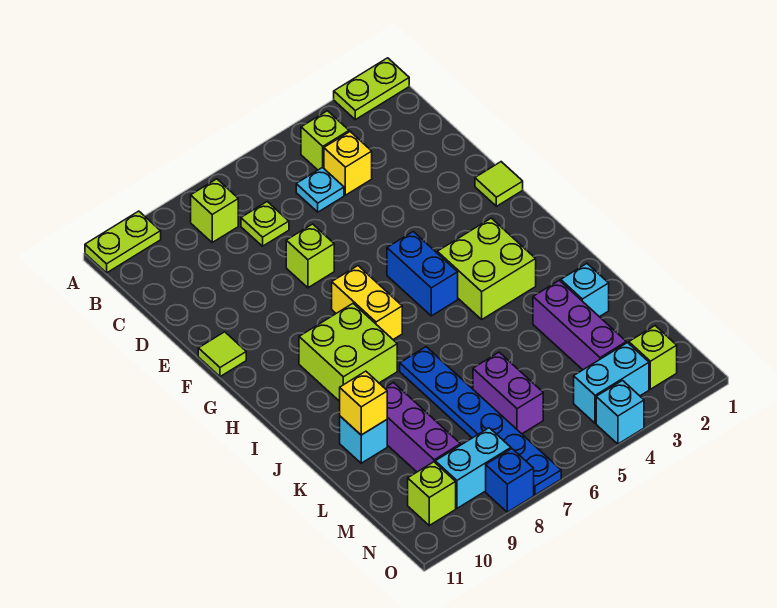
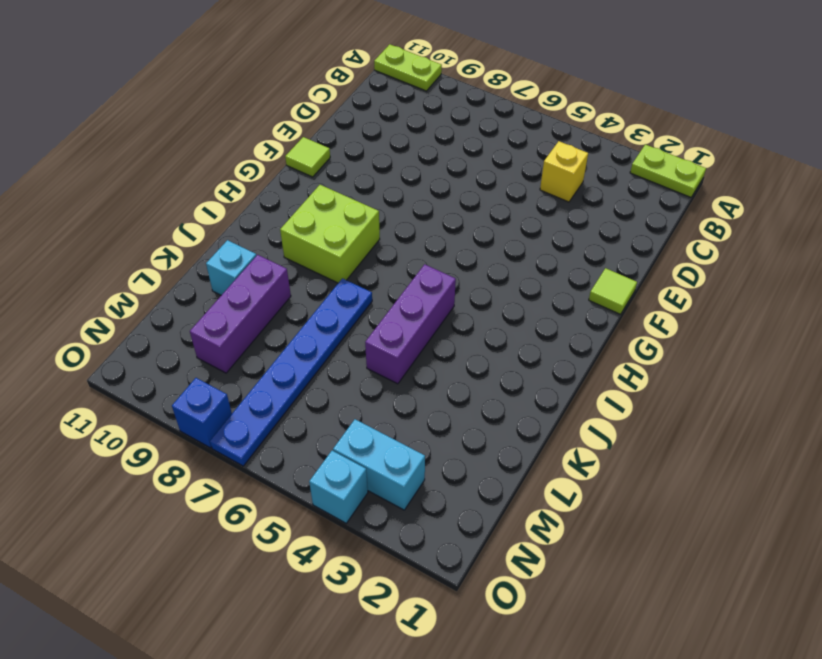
purple 1x3 brick [365,264,456,384] -> purple 1x3 brick moved to [533,280,626,370]
none -> lime 1x1 brick [301,111,349,170]
none -> lime 1x1 brick [191,179,238,242]
none -> cyan 1x1 plate [296,167,344,212]

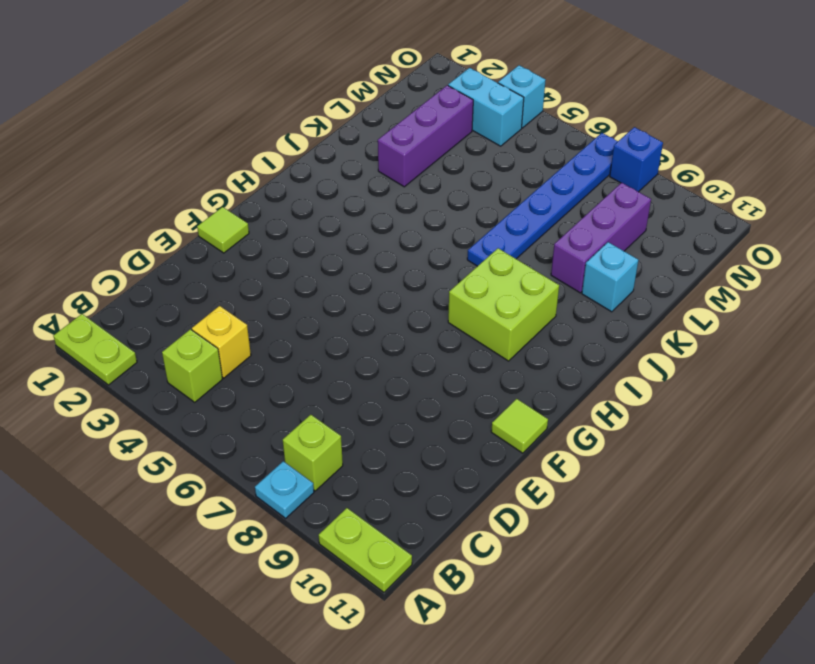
cyan 1x1 plate [255,461,314,518] -> cyan 1x1 plate moved to [296,167,344,212]
none -> lime 1x1 plate [241,202,289,246]
none -> lime 1x1 brick [286,224,334,288]
none -> blue 1x2 brick [387,232,458,316]

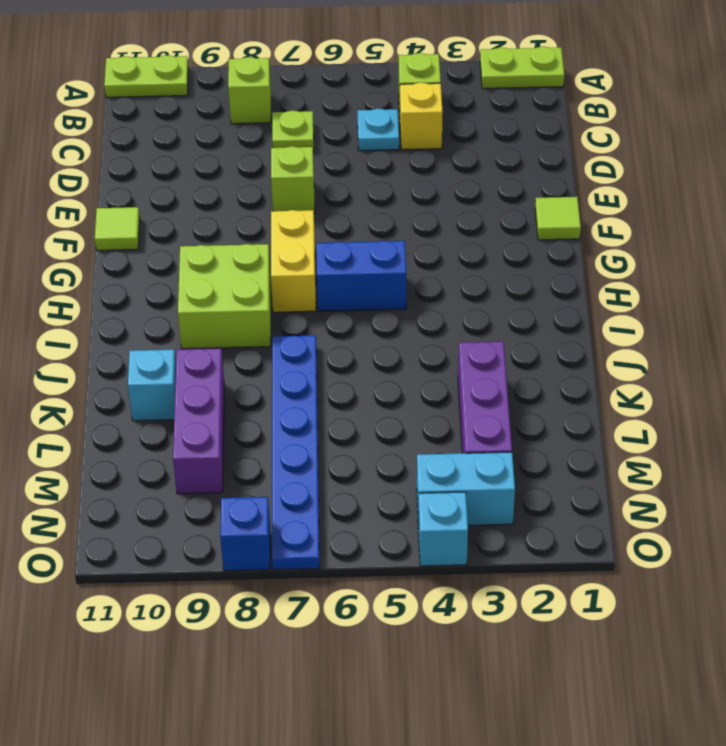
blue 1x2 brick [316,241,406,311] -> blue 1x2 brick turned to [387,232,458,316]
none -> lime 2x2 brick [437,218,536,319]
none -> cyan 1x1 brick [561,264,609,317]
none -> purple 1x2 brick [473,352,543,434]

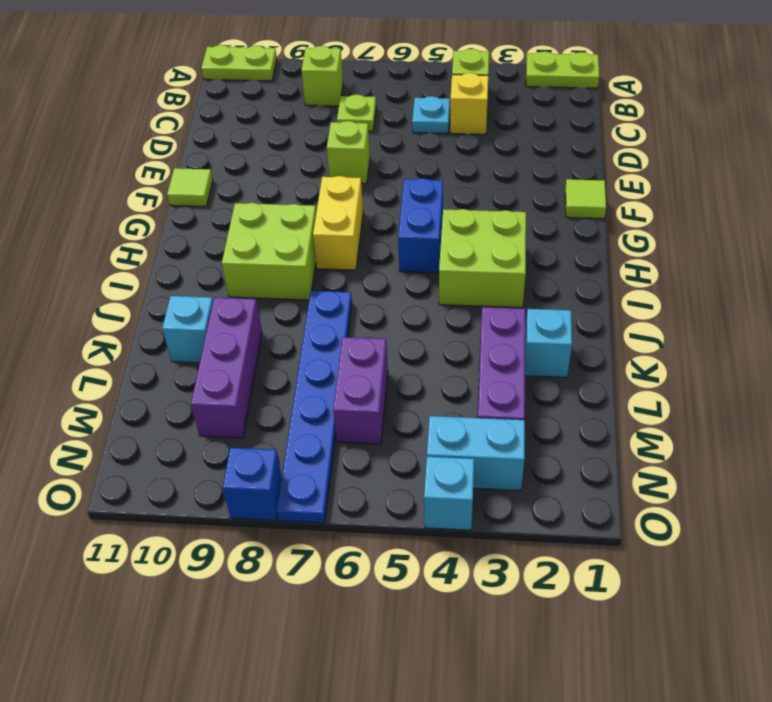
none -> lime 1x1 brick [629,326,677,389]
none -> cyan 1x2 brick [435,428,511,508]
none -> lime 1x1 brick [408,462,456,525]

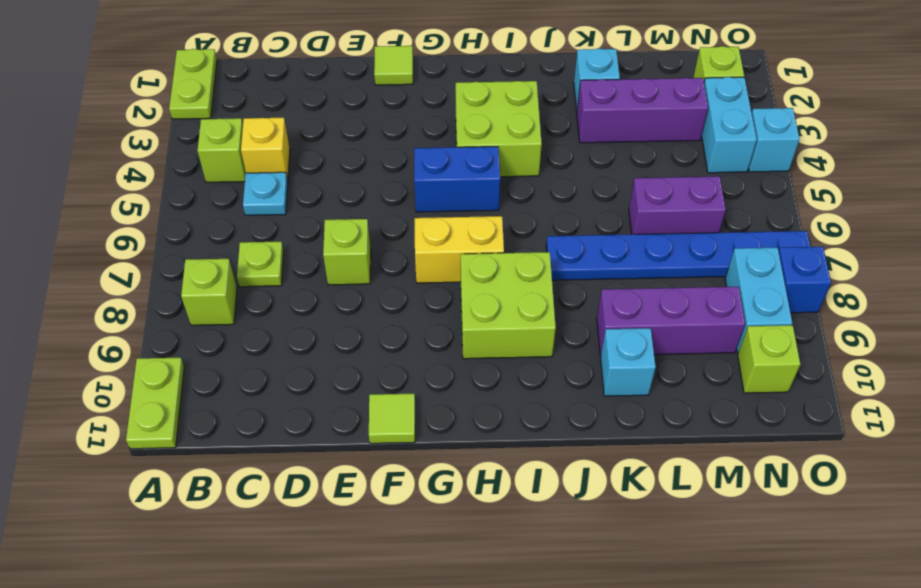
none -> yellow 1x1 brick [340,371,387,435]

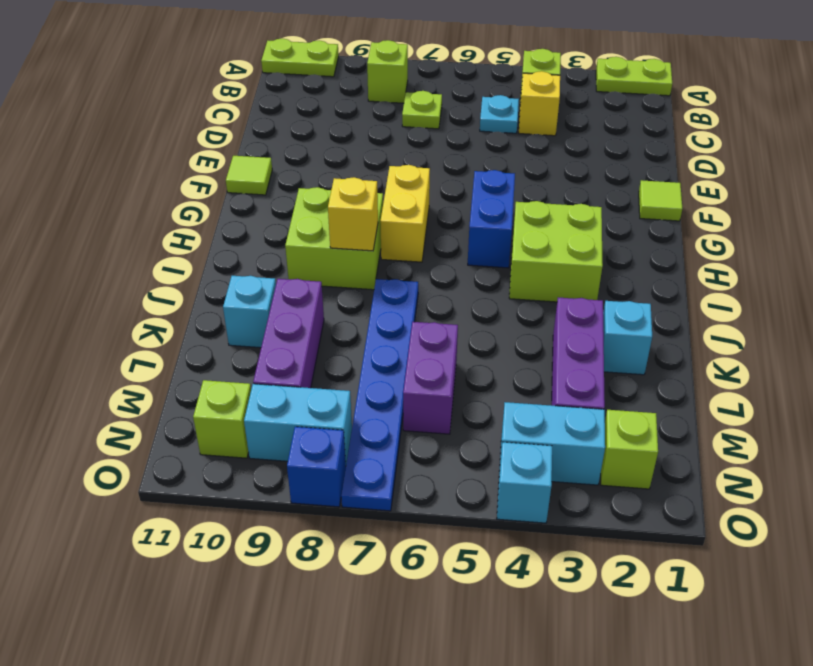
yellow 1x1 brick [328,177,378,251] -> yellow 1x1 brick moved to [340,371,387,435]
none -> lime 1x1 brick [286,224,334,288]

